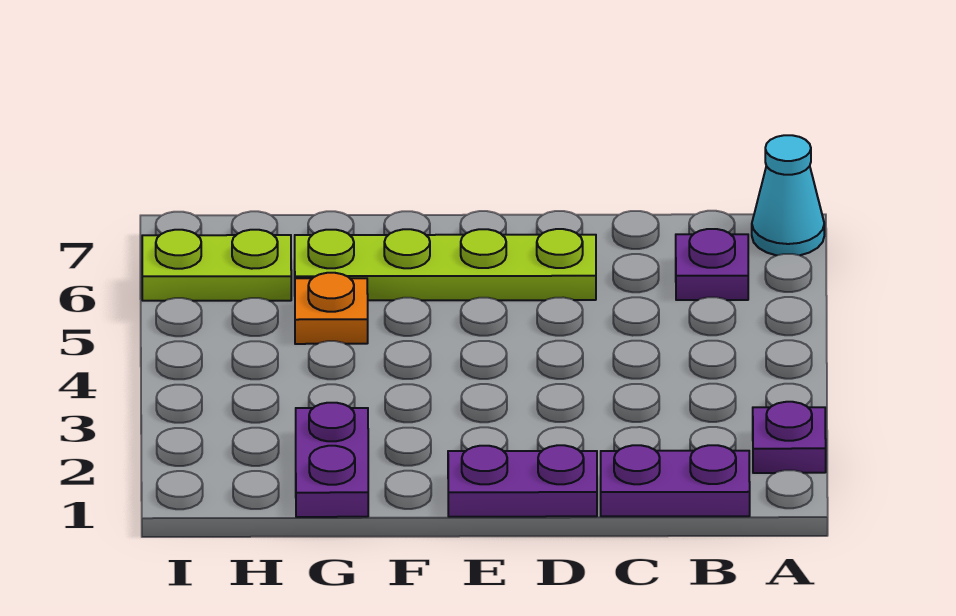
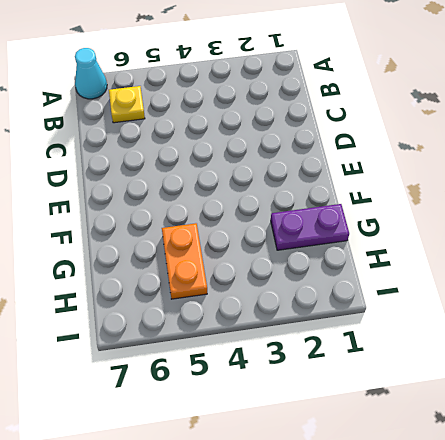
yellow 1x1 plate [109,86,145,123] -> purple 1x1 plate [676,229,748,300]
orange 1x2 plate [162,223,207,299] -> orange 1x1 plate [295,273,368,344]
none -> purple 1x1 plate [753,402,826,473]
none -> purple 1x2 plate [601,445,750,516]

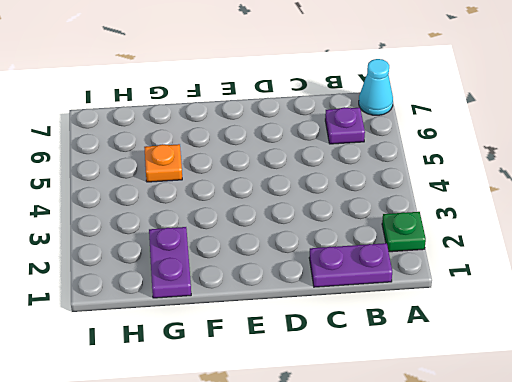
green 1x1 plate [382,212,426,252] -> purple 1x1 plate [753,402,826,473]
none -> purple 1x2 plate [448,445,597,517]
none -> lime 1x4 plate [295,229,596,300]

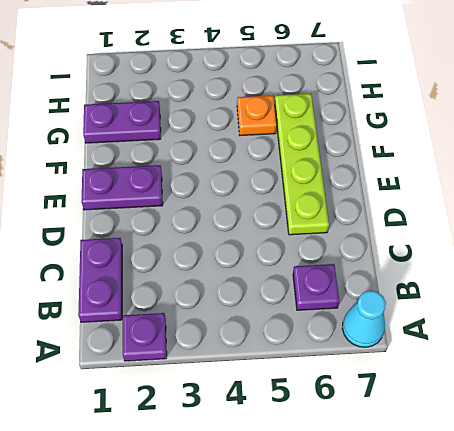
purple 1x2 plate [81,165,163,210] -> purple 1x2 plate turned to [448,445,597,517]
none -> lime 1x2 plate [142,230,291,301]

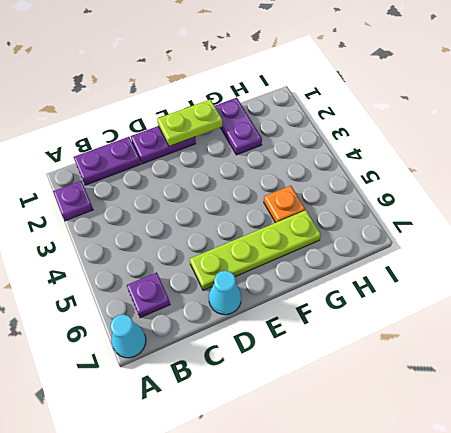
cyan 1x1 cone [209,271,241,315] -> none
lime 1x2 plate [157,99,222,146] -> lime 1x2 plate moved to [142,230,291,301]

